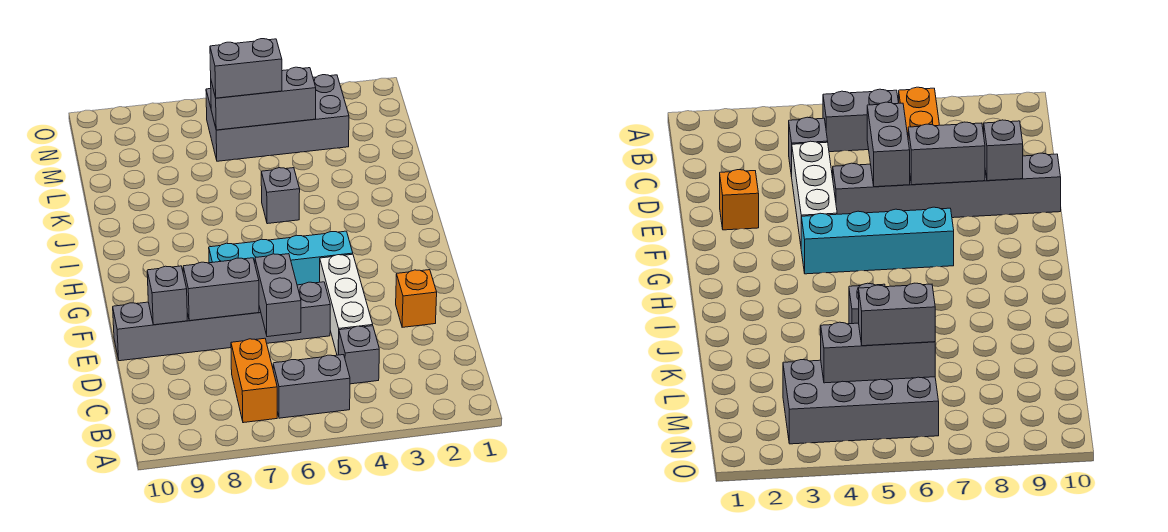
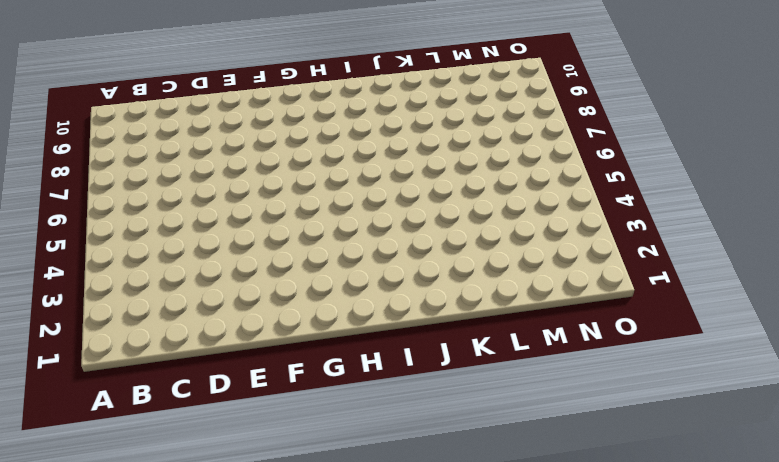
none -> grey 1x2 brick [273,355,350,418]
none -> orange 1x2 brick [231,338,277,423]
none -> grey 1x1 brick [339,326,379,384]

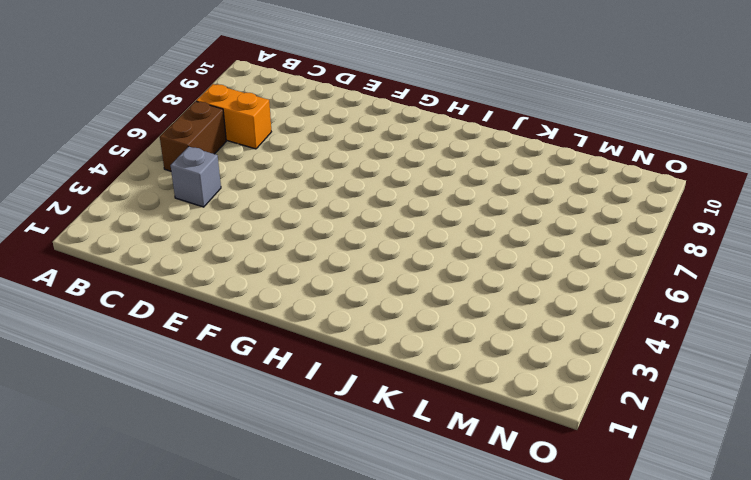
brown 1x2 brick [160,101,226,171] -> grey 1x2 brick [273,355,350,418]
none -> white 1x3 brick [320,254,373,355]
none -> orange 1x1 brick [396,270,437,327]
none -> grey 1x6 brick [113,282,330,361]

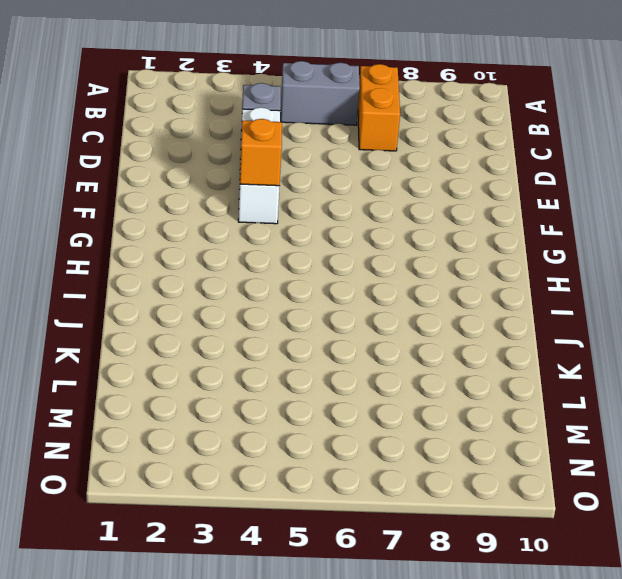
orange 1x1 brick [240,119,282,186] -> orange 1x1 brick moved to [396,270,437,327]
none -> grey 1x6 brick [113,282,330,361]
none -> cyan 1x4 brick [209,231,353,285]
none -> grey 1x1 brick [261,168,300,224]

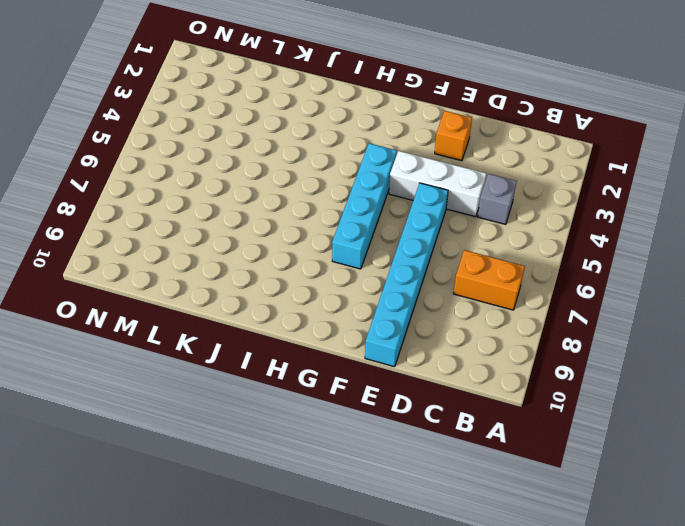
cyan 1x6 brick [365,183,448,367] -> grey 1x6 brick [113,282,330,361]
none -> grey 1x2 brick [273,355,350,418]
none -> grey 1x1 brick [261,168,300,224]
none -> grey 2x4 brick [206,75,349,161]

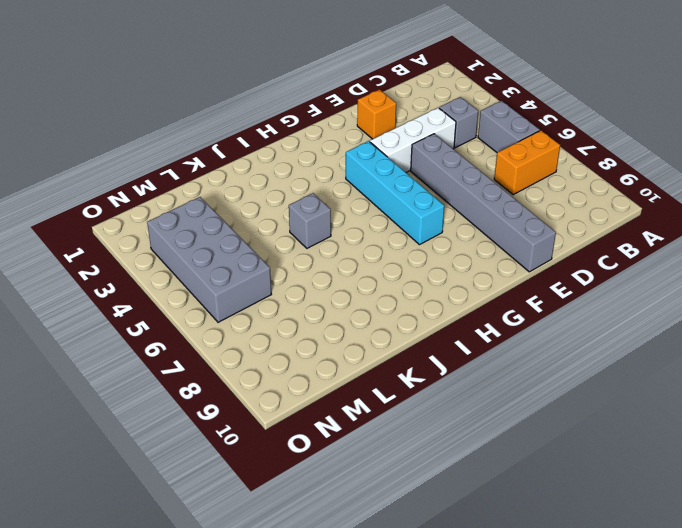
none -> grey 1x2 brick [255,254,301,337]
none -> grey 1x2 brick [183,258,259,321]
none -> grey 1x1 brick [147,266,187,325]

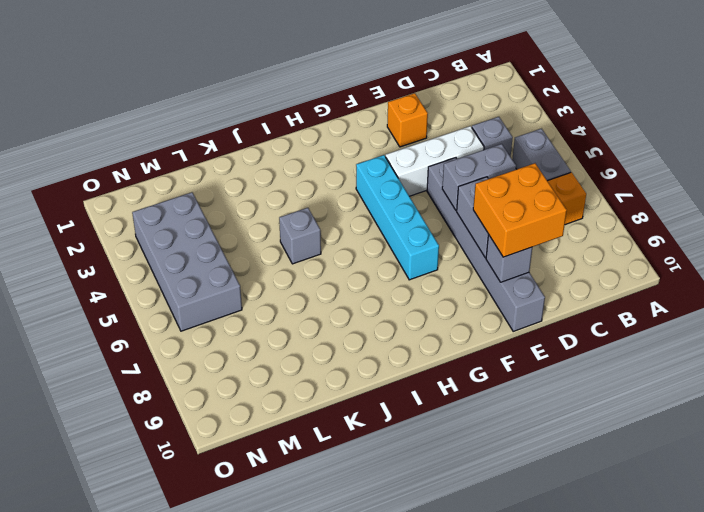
orange 2x2 brick [473,163,567,257] -> none
none -> grey 1x3 brick [211,67,316,130]
none -> grey 1x2 brick [210,39,282,98]

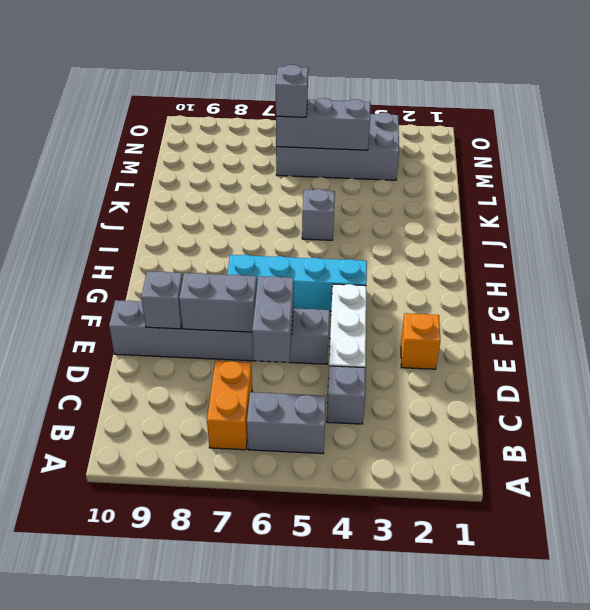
grey 1x1 brick [276,65,308,117] -> grey 1x2 brick [210,39,282,98]

